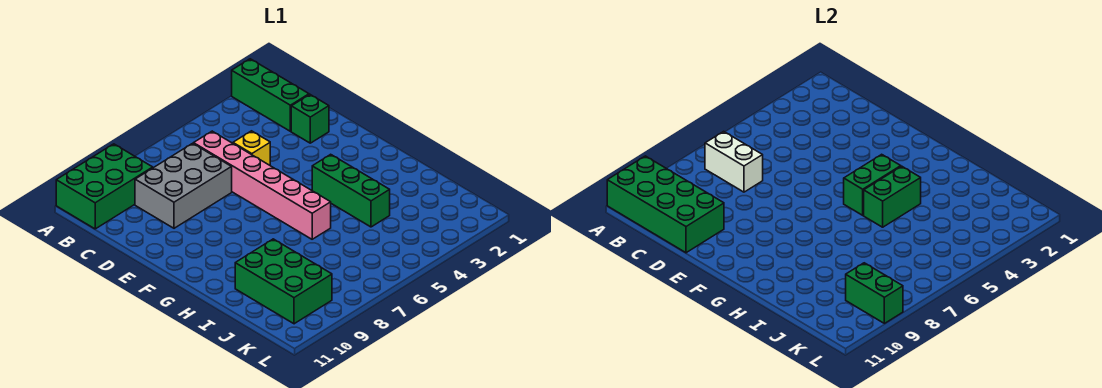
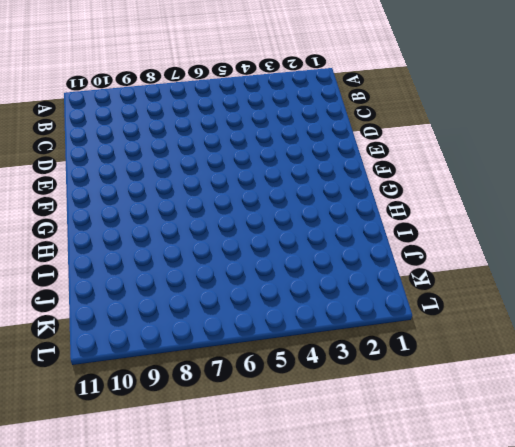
none -> green 1x3 brick [232,59,309,131]
none -> green 2x3 brick [56,144,153,229]
none -> pink 1x6 brick [194,131,331,239]

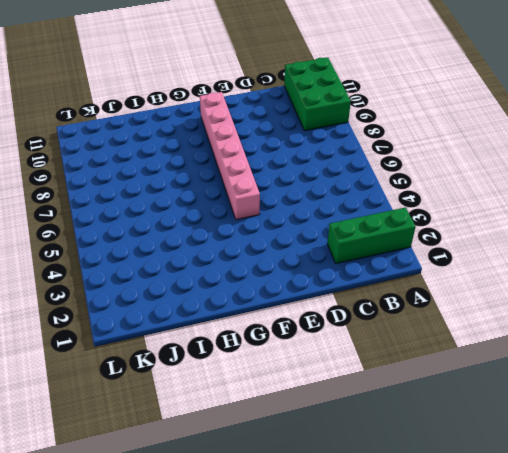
pink 1x6 brick [200,92,260,220] -> pink 1x6 brick turned to [194,131,331,239]
none -> grey 2x3 brick [135,143,232,228]
none -> green 1x1 brick [291,95,329,143]
none -> yellow 1x1 brick [233,131,270,165]

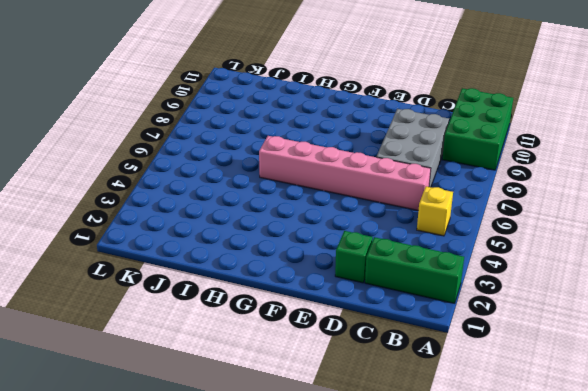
yellow 1x1 brick [417,186,453,236] -> yellow 1x1 brick moved to [233,131,270,165]
none -> green 1x3 brick [312,154,390,227]
none -> green 2x3 brick [235,239,332,324]
none -> green 2x4 brick [607,156,724,253]

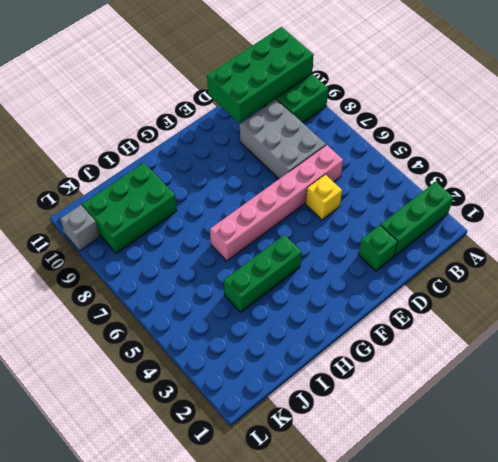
grey 1x1 brick [60,205,100,251] -> none
none -> white 1x2 brick [705,131,763,192]
none -> green 1x2 brick [844,154,901,215]
none -> green 1x2 brick [864,166,921,227]

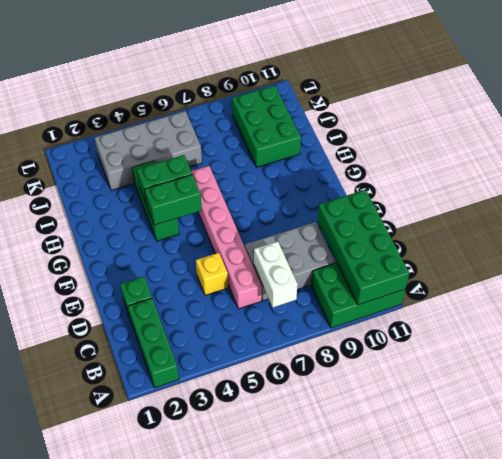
grey 2x4 brick [95,111,202,190] -> none
none -> green 1x2 brick [846,263,903,323]

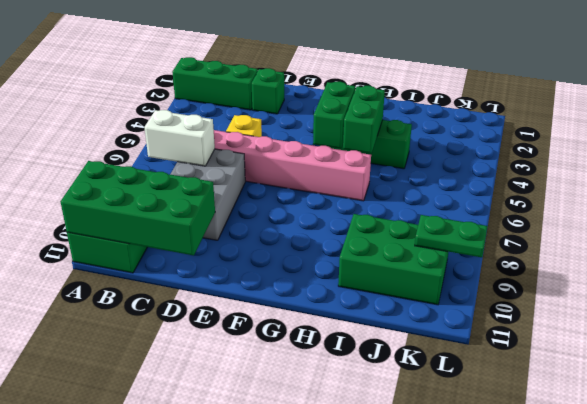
green 1x2 plate [415,215,488,257] -> green 1x2 brick [846,263,903,323]

